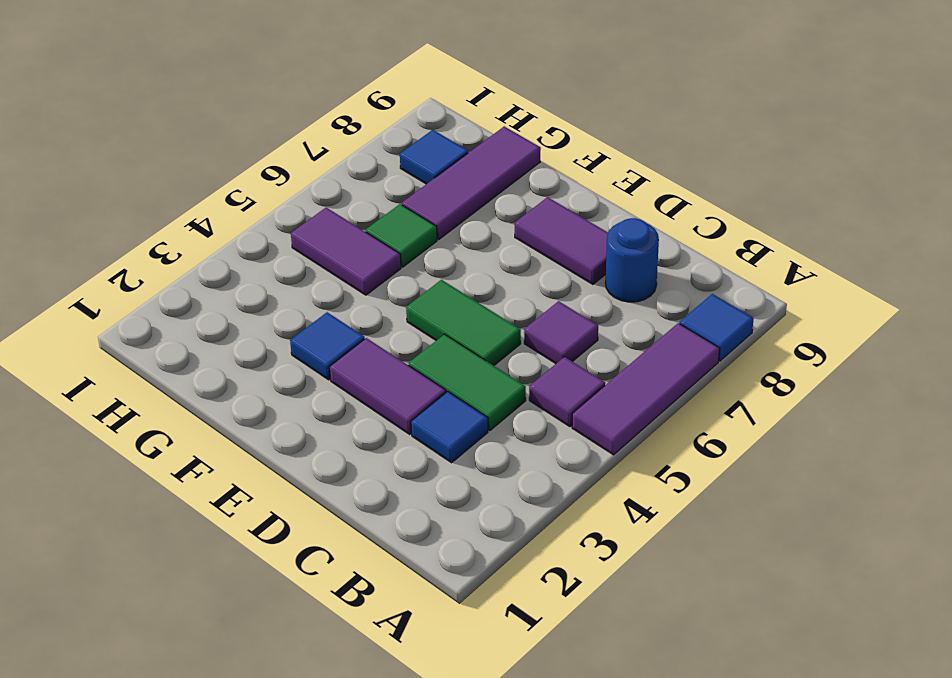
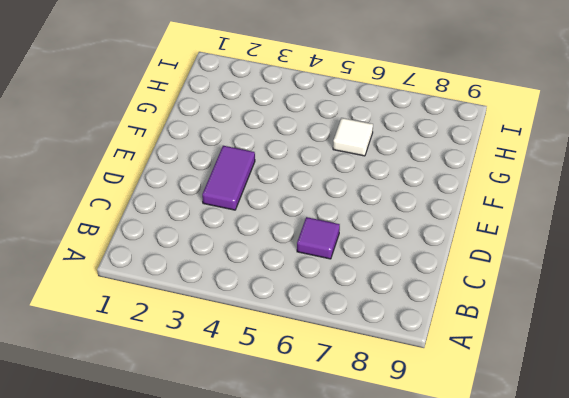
white 1x1 tile [333,118,373,156] -> green 1x1 tile [366,204,437,267]
none -> purple 1x3 tile [572,323,720,455]
none -> blue 1x1 tile [680,294,754,361]
none -> purple 1x1 tile [529,357,605,427]

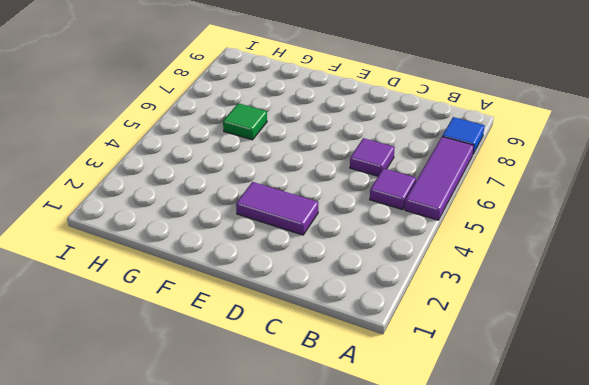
none -> blue 1x1 tile [411,392,488,463]
none -> green 1x2 tile [409,334,526,431]
none -> blue 1x1 round brick [606,218,659,302]

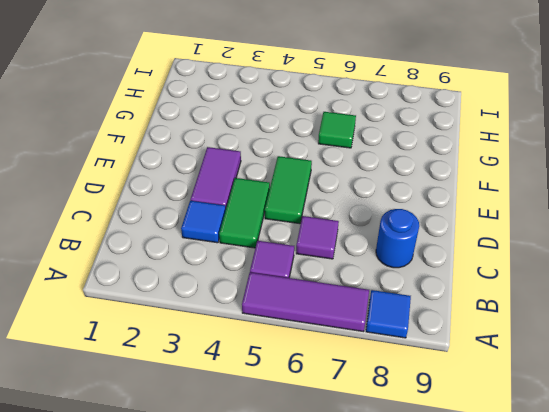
none -> purple 1x2 tile [515,197,608,284]
none -> blue 1x1 tile [290,312,365,380]
none -> purple 1x2 tile [291,208,401,295]

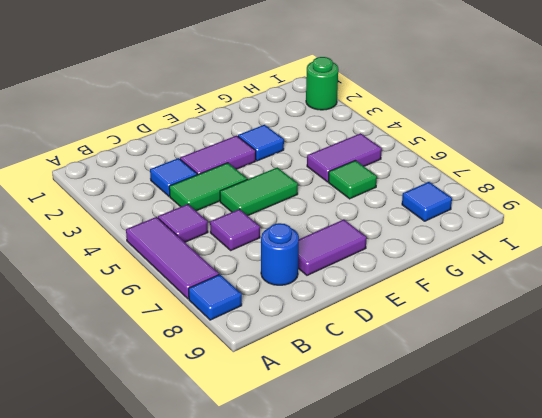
green 1x1 round brick [306,57,338,110] -> none
none -> purple 1x3 tile [402,126,541,239]

